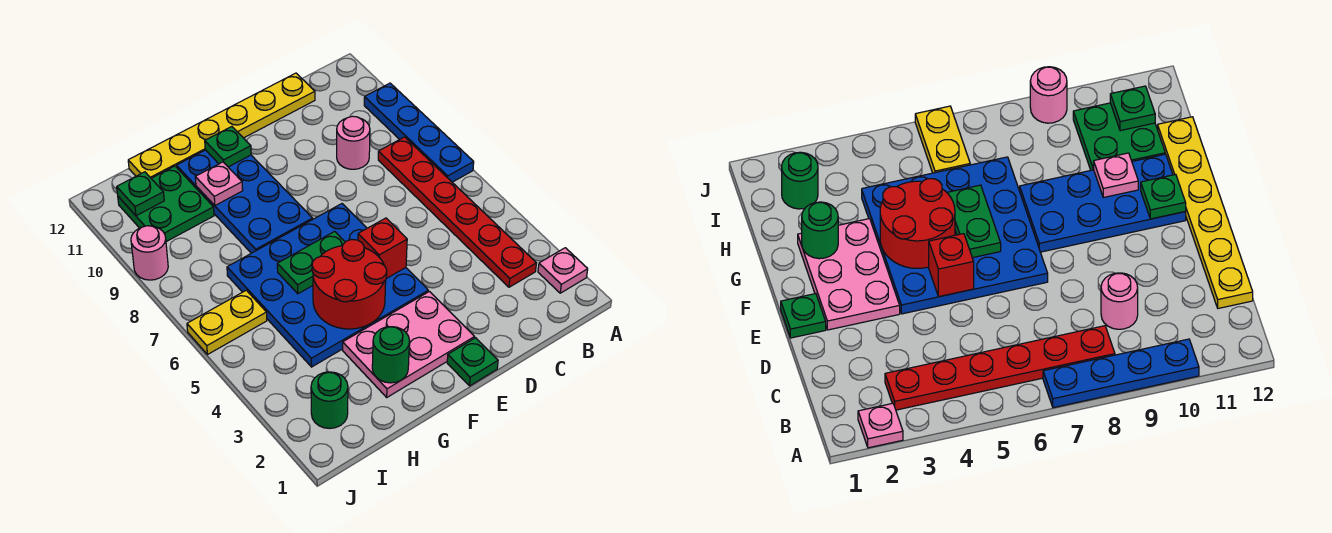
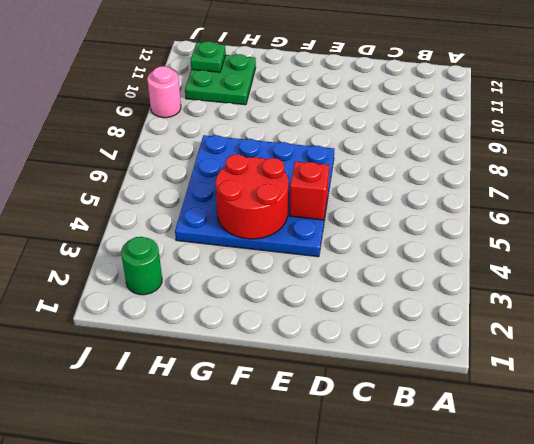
none -> pink 1x1 plate [538,248,588,293]
none -> blue 1x4 plate [364,83,474,182]
none -> red 1x6 plate [378,137,536,287]

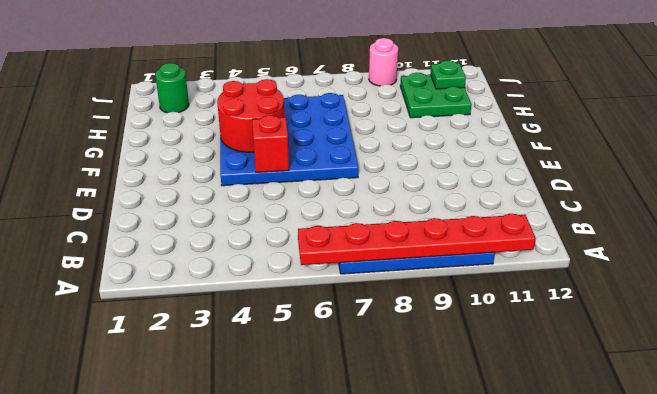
red 1x6 plate [298,214,536,265] -> red 1x6 plate moved to [378,137,536,287]
none -> pink 1x1 plate [538,248,588,293]
none -> pink 1x1 round brick [337,116,370,169]
none -> yellow 1x6 plate [128,73,315,178]

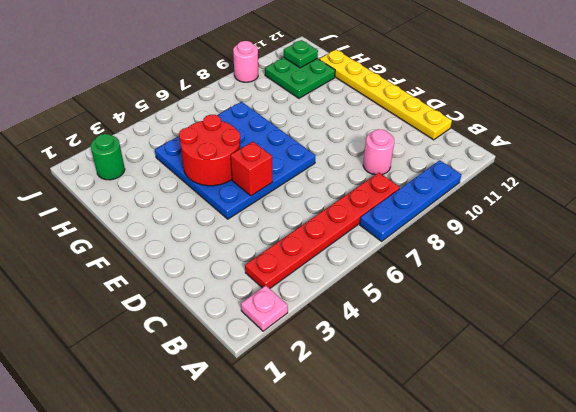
none -> green 1x1 plate [447,338,498,386]
none -> pink 2x3 plate [343,292,474,397]
none -> blue 2x4 plate [177,150,313,253]

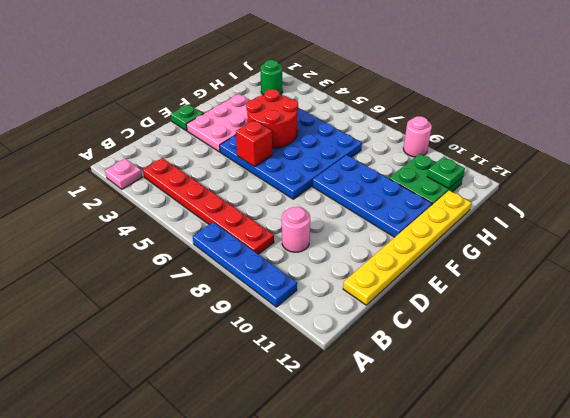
none -> yellow 1x2 plate [187,290,267,355]
none -> green 1x2 plate [277,231,345,294]
none -> green 1x1 plate [205,127,251,167]

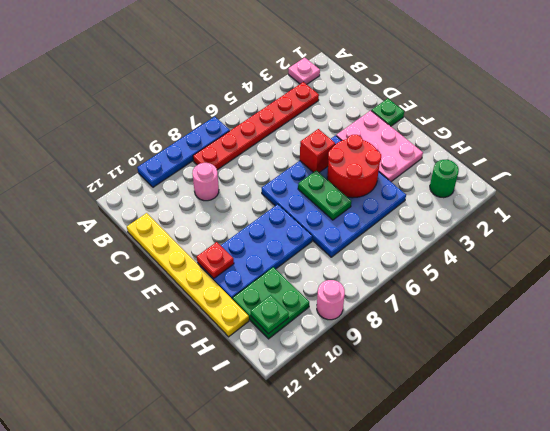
red 1x1 plate [197,242,234,278] -> green 1x1 plate [205,127,251,167]
none -> yellow 1x2 plate [187,290,267,355]
none -> green 1x1 round brick [372,327,410,383]
none -> pink 1x1 plate [195,162,243,205]

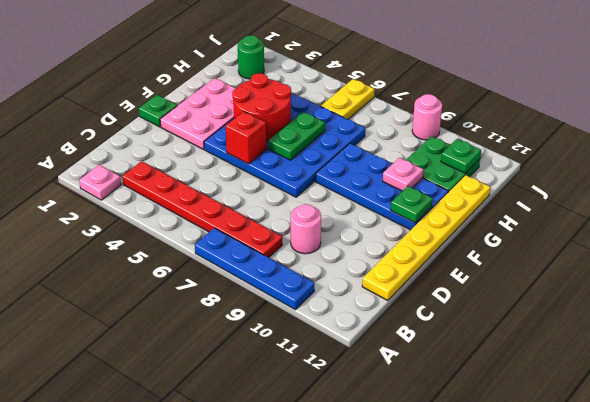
none -> green 1x1 round brick [372,327,410,383]

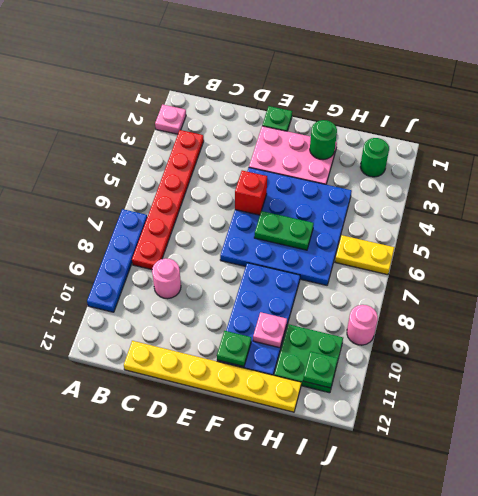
none -> red 2x2 round brick [312,240,387,329]

